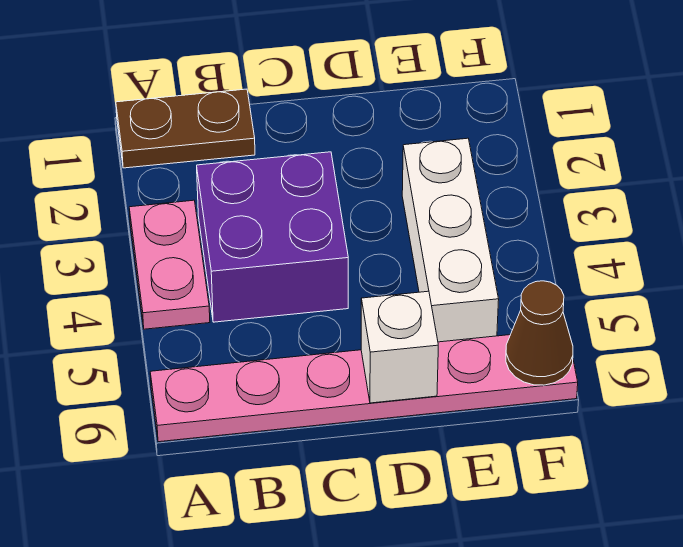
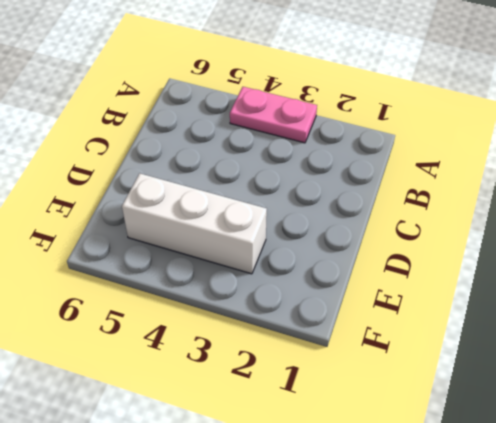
none -> brown 1x2 plate [116,89,255,168]
none -> pink 1x6 plate [150,335,578,442]

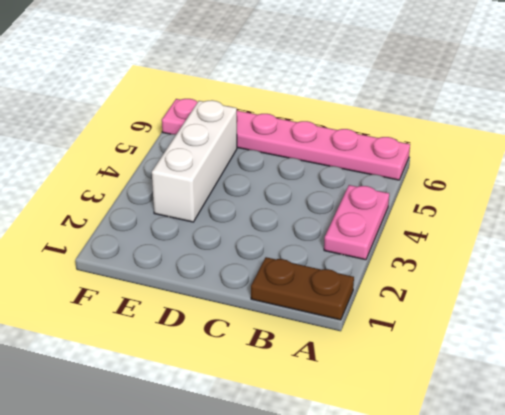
none -> purple 2x2 brick [197,152,348,322]
none -> white 1x1 brick [361,291,438,403]

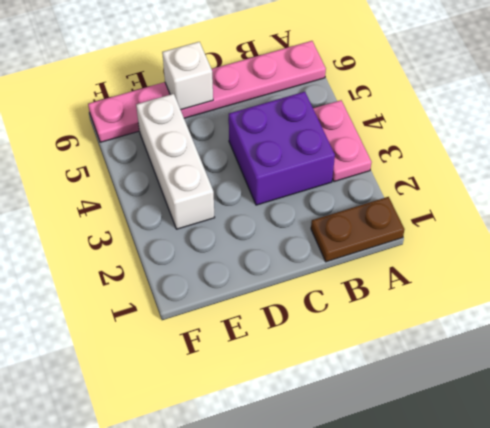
none -> brown 1x1 cone [506,281,573,385]

